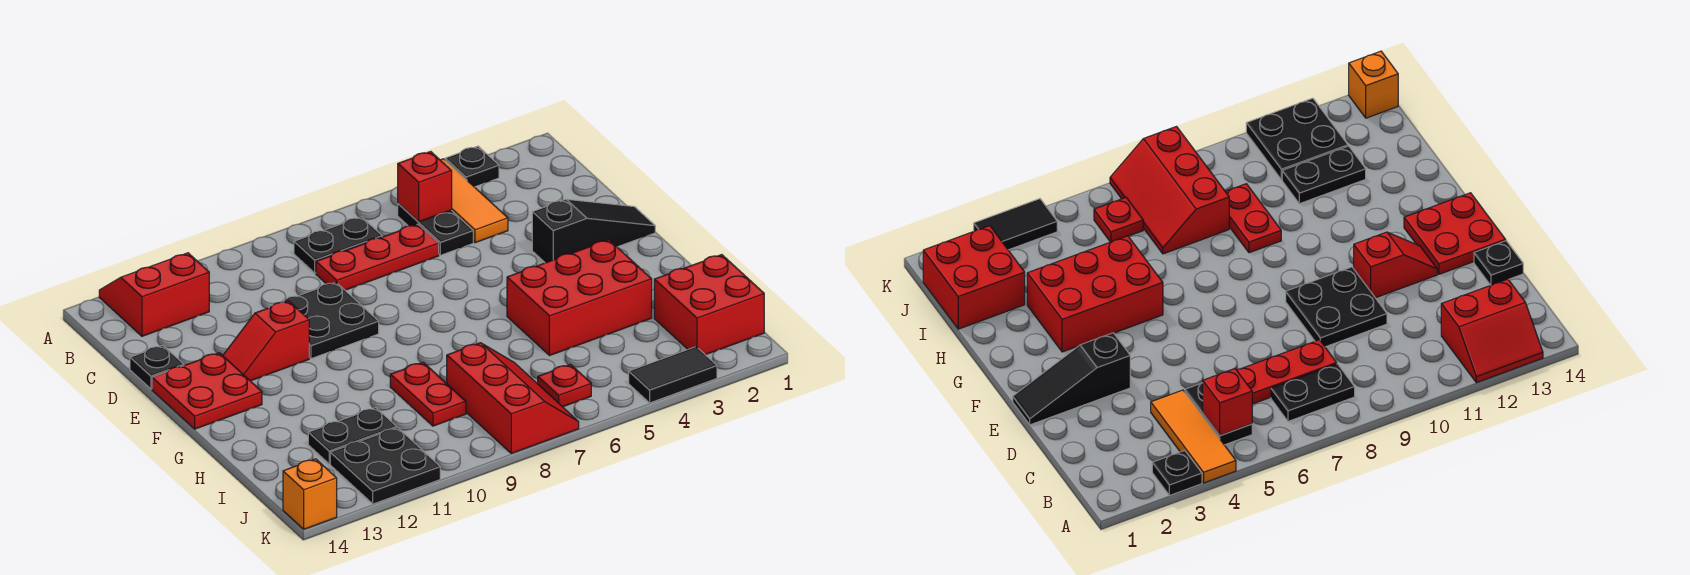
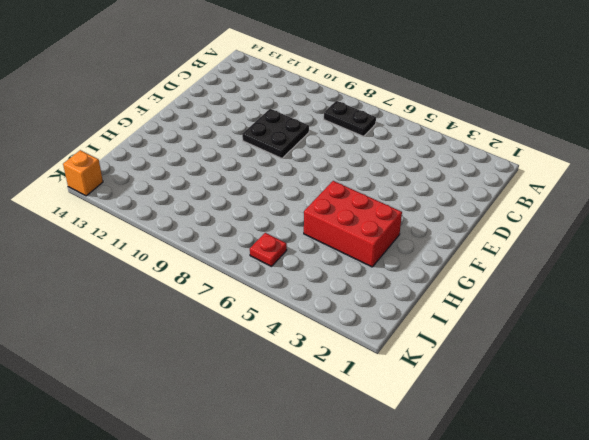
none -> black 1x1 plate [445,146,499,187]
none -> orange 1x3 tile [441,159,508,243]
none -> red 2x2 slope [99,253,209,336]

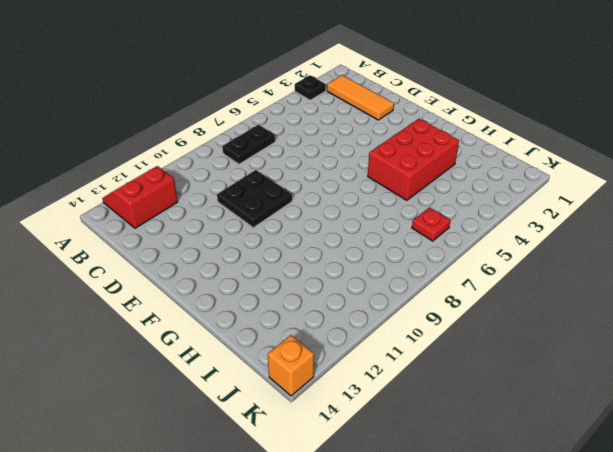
orange 1x3 tile [327,75,394,120] -> orange 1x3 tile moved to [441,159,508,243]
none -> black 1x2 plate [398,204,473,255]
none -> red 1x3 plate [316,224,439,290]
none -> black 1x1 plate [130,345,184,389]

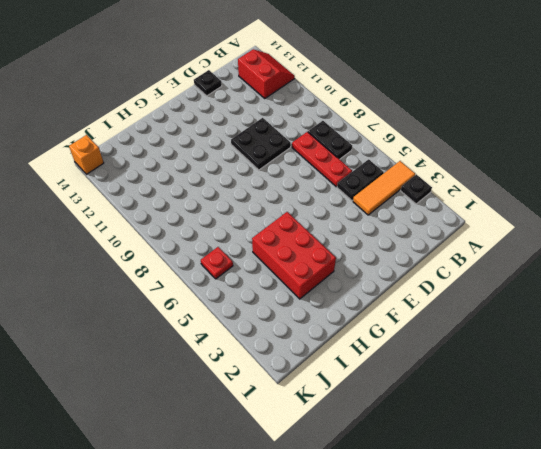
none -> black 1x3 slope [532,199,655,263]
none -> red 1x2 slope [223,301,309,381]
none -> red 2x2 plate [152,353,262,429]

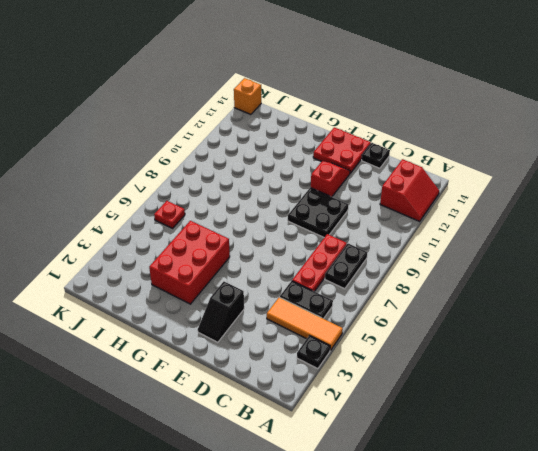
black 1x2 slope [198,282,244,342] -> black 1x3 slope [532,199,655,263]
none -> red 1x2 plate [390,362,466,426]
none -> red 2x2 brick [654,255,764,355]
none -> red 2x3 slope [447,343,579,453]

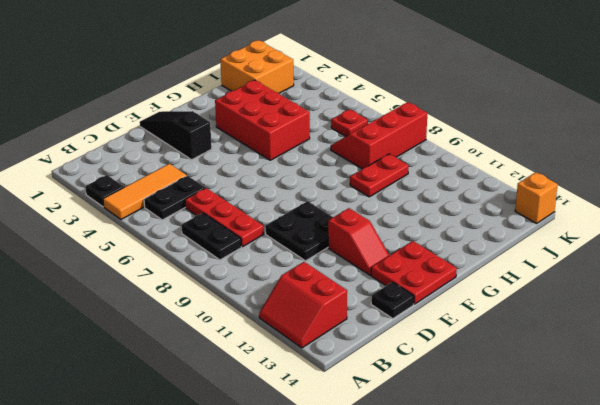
orange 2x2 brick [220,40,294,93] -> red 2x2 brick [654,255,764,355]
none -> black 1x2 plate [308,408,397,464]
none -> black 2x2 plate [330,428,440,504]
none -> black 1x2 tile [629,347,717,403]

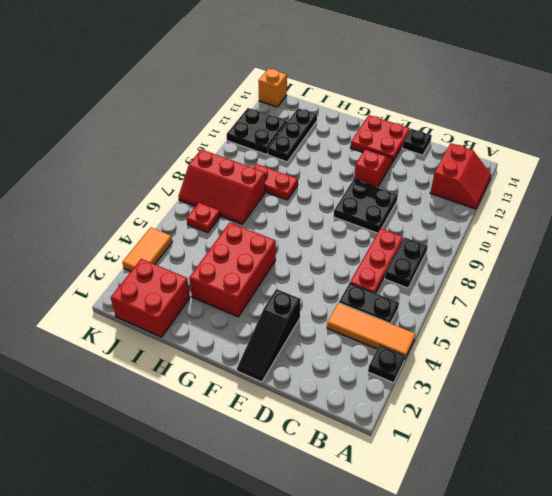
black 1x3 plate [268,108,317,162] -> black 1x2 plate [308,408,397,464]
orange 1x2 tile [122,227,172,271] -> black 1x2 tile [629,347,717,403]
none -> red 1x1 brick [398,152,452,222]

